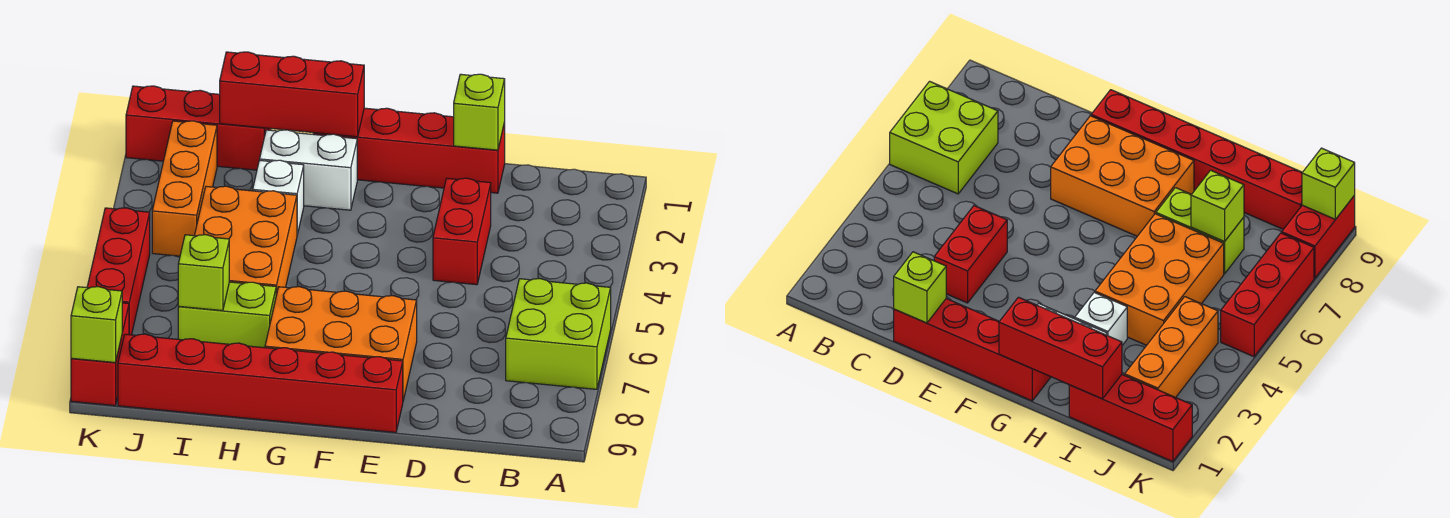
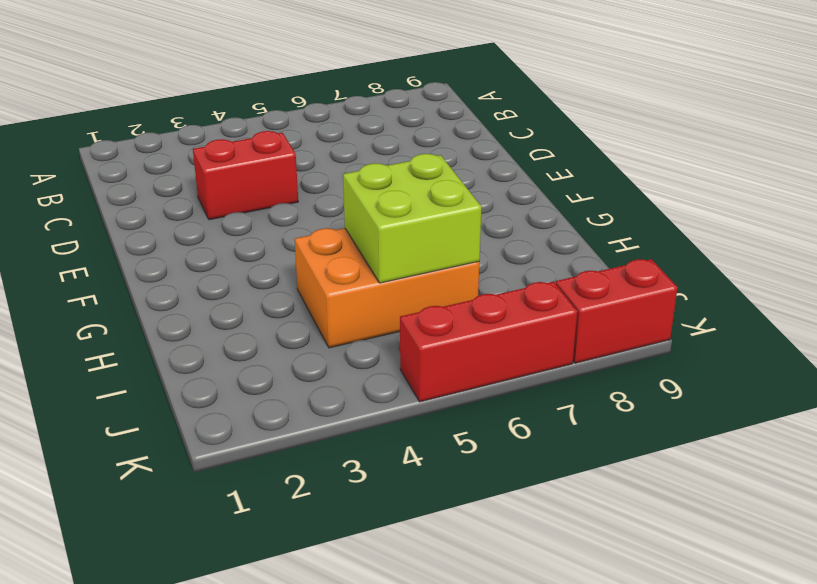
lime 2x2 brick [343,154,481,283] -> lime 2x2 brick moved to [506,279,611,389]
none -> red 1x4 brick [313,108,505,193]
none -> orange 2x3 brick [265,287,417,400]
none -> red 1x6 brick [118,334,403,432]

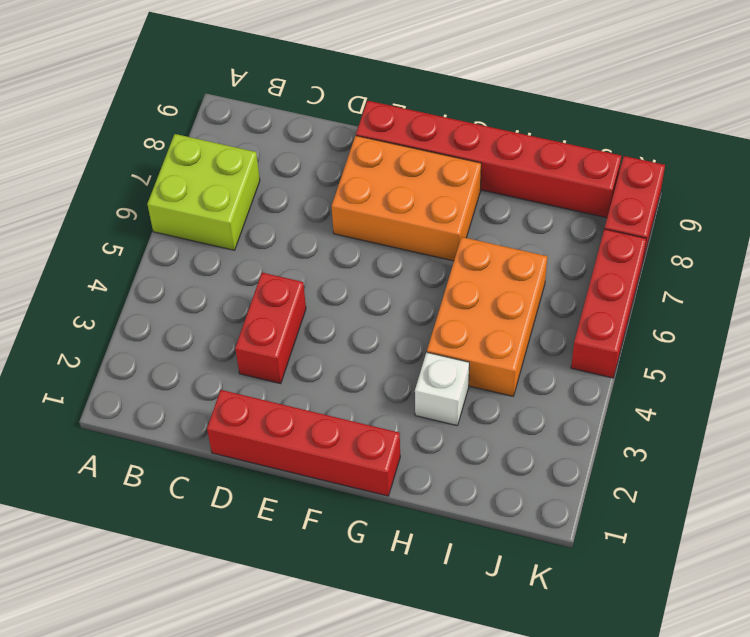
none -> white 1x2 brick [260,130,357,210]
none -> lime 1x2 brick [178,282,276,348]
none -> red 1x3 brick [126,86,271,170]

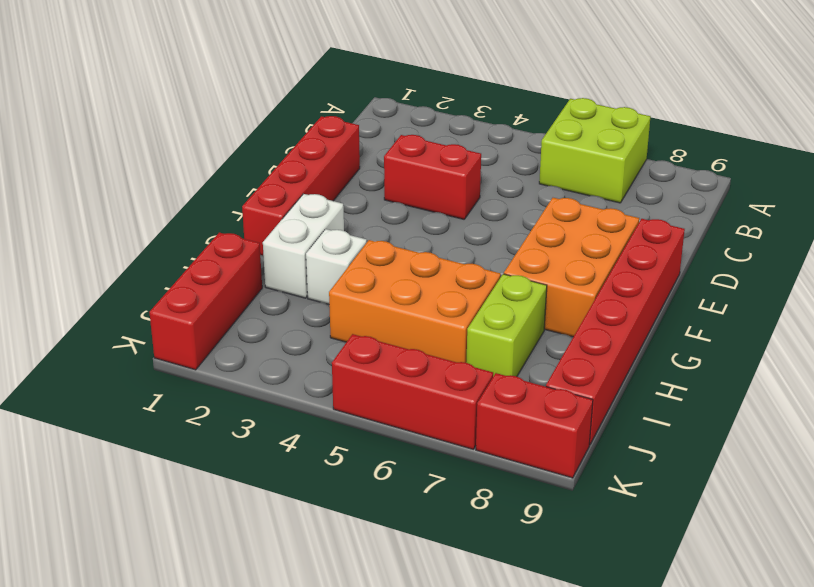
none -> orange 1x3 brick [152,121,217,256]
none -> lime 1x1 brick [454,74,505,150]
none -> red 1x3 brick [220,52,364,137]

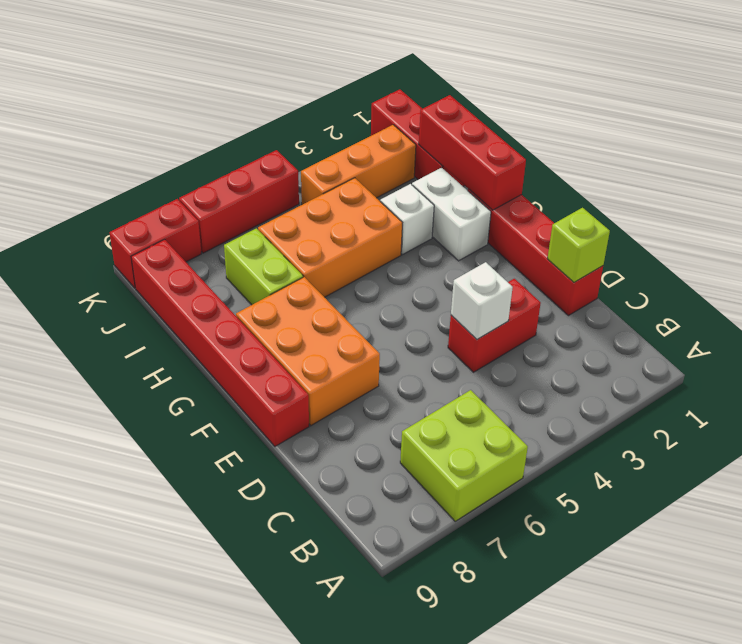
white 1x1 brick [451,262,513,339] -> none
none -> lime 1x1 brick [178,235,229,311]
none -> lime 1x1 brick [71,287,122,363]

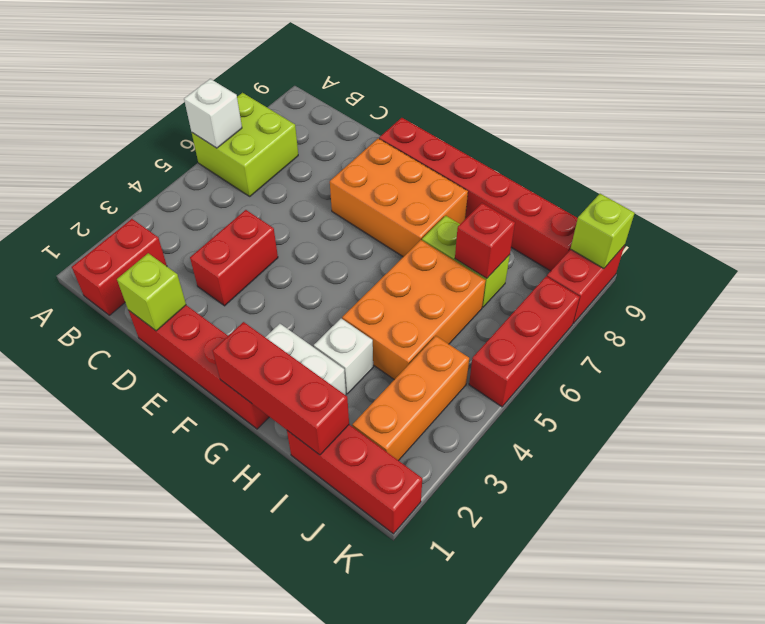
white 1x1 brick [184,79,242,148] -> none
red 1x2 brick [72,219,167,315] -> none
red 1x1 brick [455,203,515,278] -> lime 1x1 brick [178,235,229,311]

